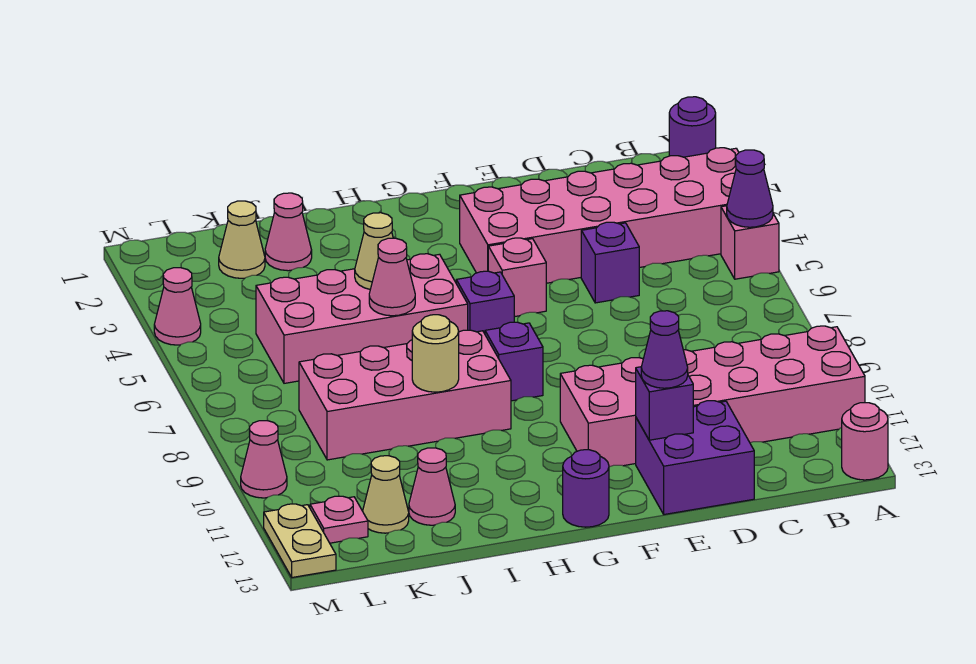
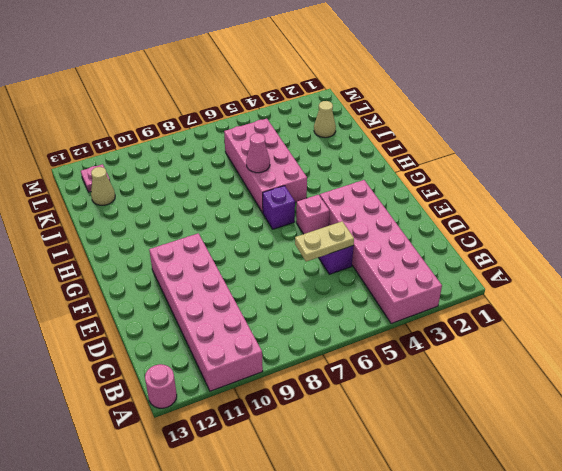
tan 1x2 plate [295,221,354,262] -> tan 1x2 plate moved to [264,504,336,577]
none -> purple 1x1 round brick [669,97,716,157]
none -> pink 1x1 brick [721,206,779,279]
none -> purple 2x2 brick [636,401,754,514]

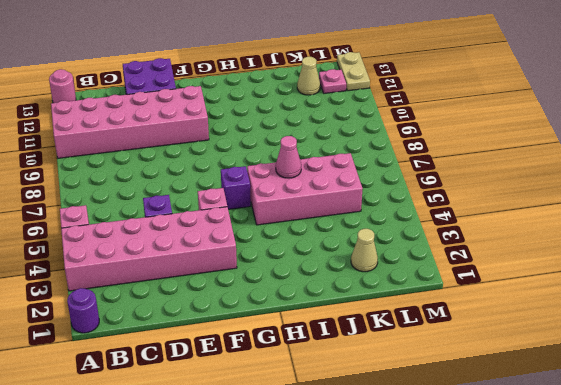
none -> purple 1x1 brick [485,322,543,401]
none -> purple 1x1 round brick [563,450,609,527]
none -> pink 2x4 brick [299,330,511,460]

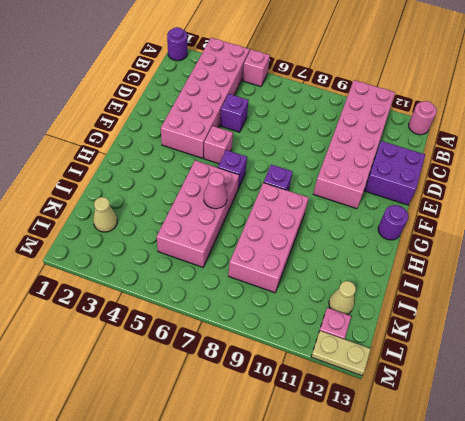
none -> pink 1x1 cone [265,193,312,271]
none -> pink 1x1 cone [409,448,455,525]
none -> pink 1x1 cone [154,268,201,345]

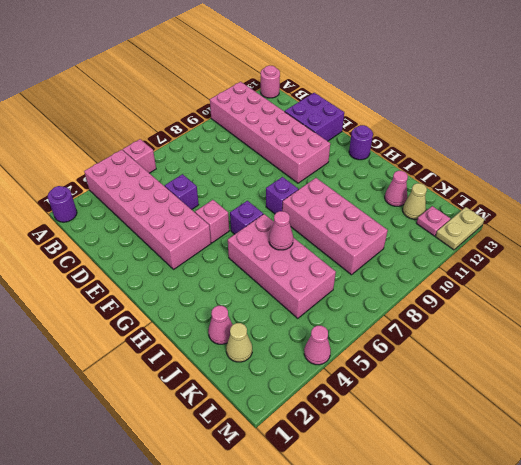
none -> pink 1x1 cone [241,420,287,498]
none -> purple 1x1 cone [727,150,773,227]
none -> purple 1x1 brick [636,367,693,440]

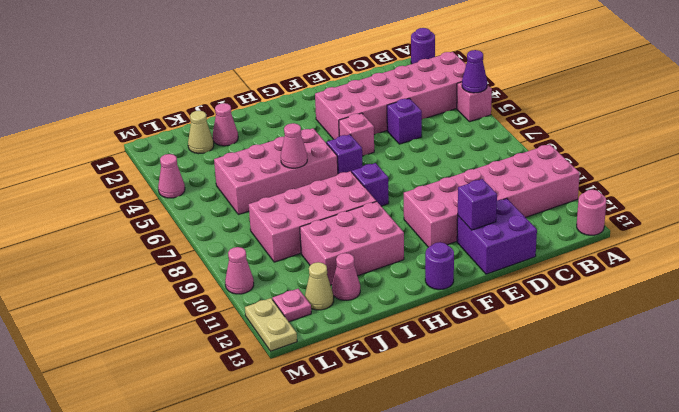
pink 2x3 brick [300,201,404,285] -> none
none -> tan 1x1 cone [355,213,393,289]
none -> tan 1x1 round brick [412,315,459,392]
none -> purple 1x1 cone [641,311,688,388]

